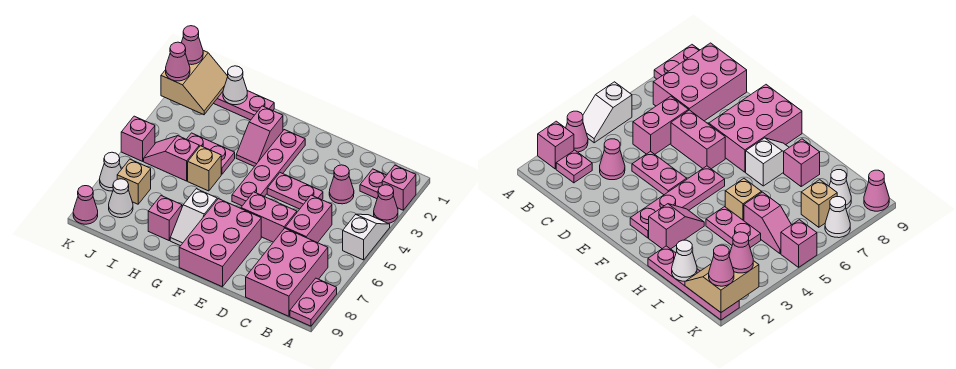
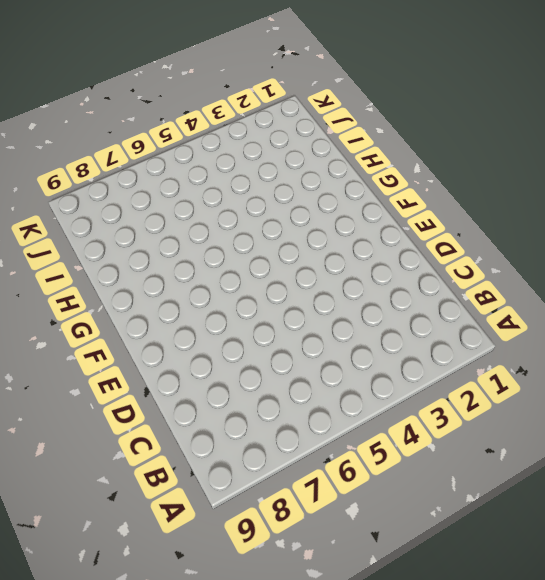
none -> pink 1x1 brick [382,165,416,210]
none -> pink 1x1 cone [374,185,398,223]
none -> white 1x2 slope [343,214,390,260]

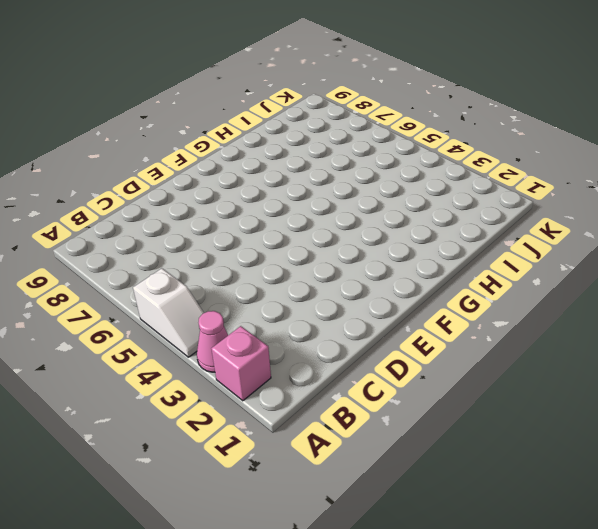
none -> pink 1x2 plate [290,278,337,326]
none -> pink 1x1 plate [360,169,386,199]
none -> pink 2x3 brick [246,228,328,316]

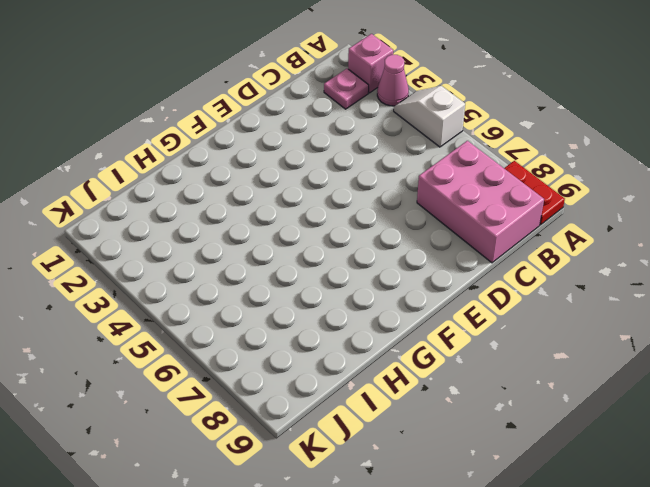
red 1x2 plate [504,161,565,225] -> pink 1x2 plate [290,278,337,326]
none -> pink 1x1 cone [329,165,354,204]
none -> pink 1x2 brick [285,195,332,243]
none -> pink 1x2 plate [267,173,323,209]

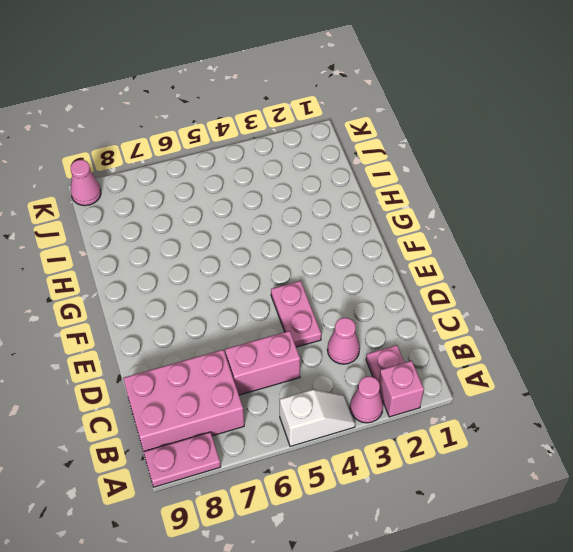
none -> pink 1x2 brick [241,192,297,242]
none -> pink 2x3 brick [179,199,261,287]
none -> pink 1x4 plate [232,130,305,206]

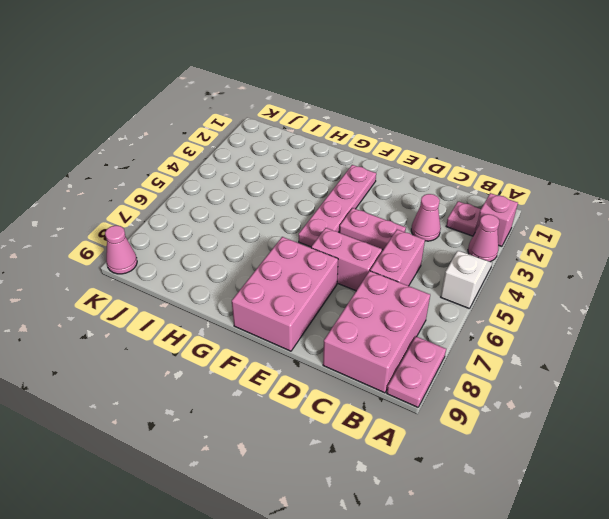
none -> pink 1x2 slope [236,106,283,167]
none -> white 1x2 slope [170,189,217,246]
none -> pink 1x4 plate [214,91,274,120]

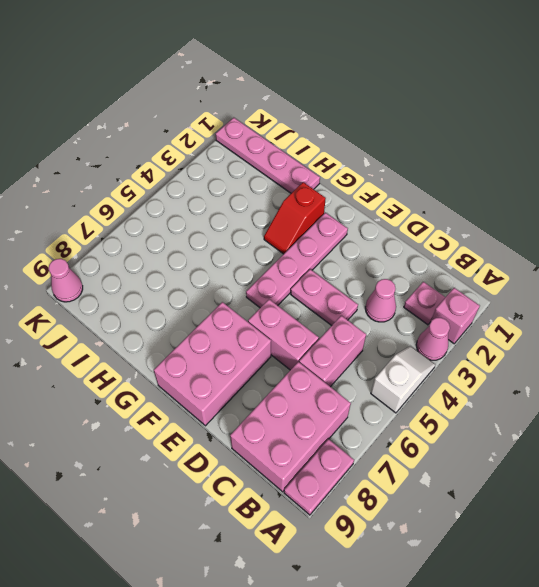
red 1x2 slope [264,182,326,254] -> pink 1x2 slope [236,106,283,167]
none -> white 1x2 slope [170,189,217,246]
none -> pink 1x2 plate [187,133,235,174]
none -> tan 1x1 brick [188,146,221,191]

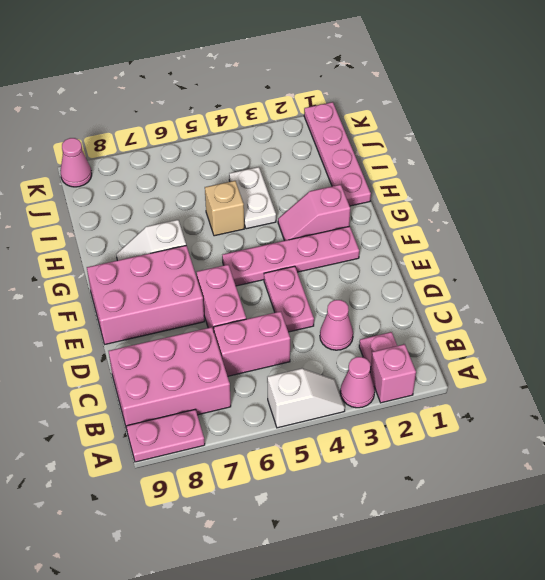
white 1x2 plate [229,167,276,229] -> pink 1x2 plate [187,133,235,174]
none -> pink 1x1 brick [148,196,182,240]
none -> pink 1x2 slope [144,136,199,181]
none -> tan 1x1 brick [117,159,151,204]

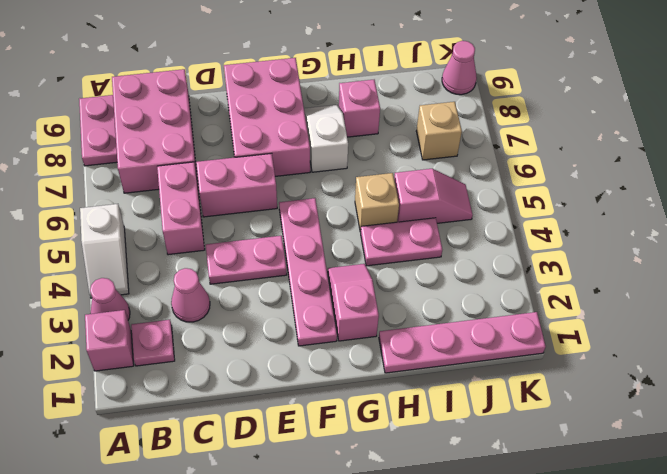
none -> white 1x1 cone [109,179,133,218]
none -> pink 1x1 brick [121,116,155,161]
none -> white 1x1 cone [100,152,121,191]

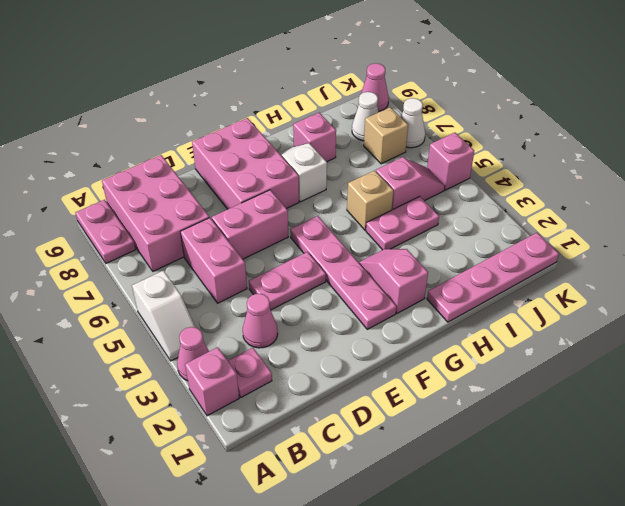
none -> white 1x1 cone [223,66,247,105]
none -> tan 2x2 slope [161,51,228,115]
none -> pink 1x1 cone [181,26,203,65]

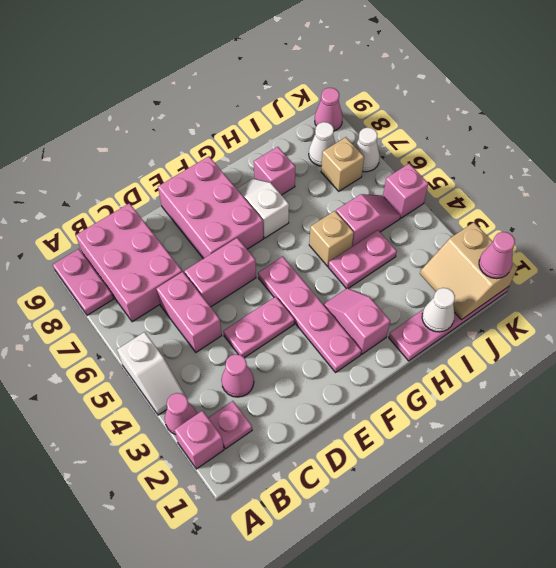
none -> pink 1x1 cone [166,42,190,81]

